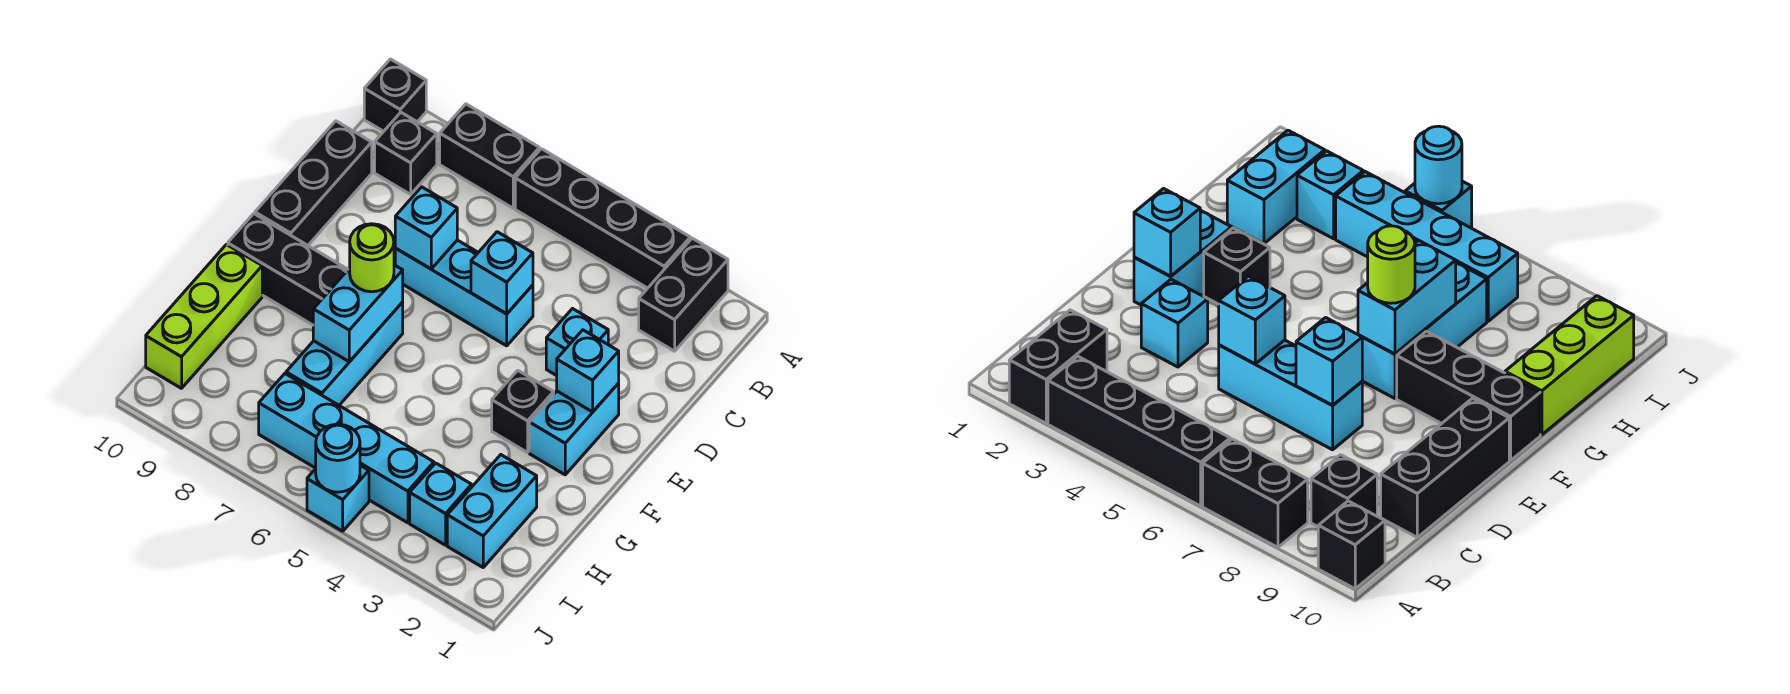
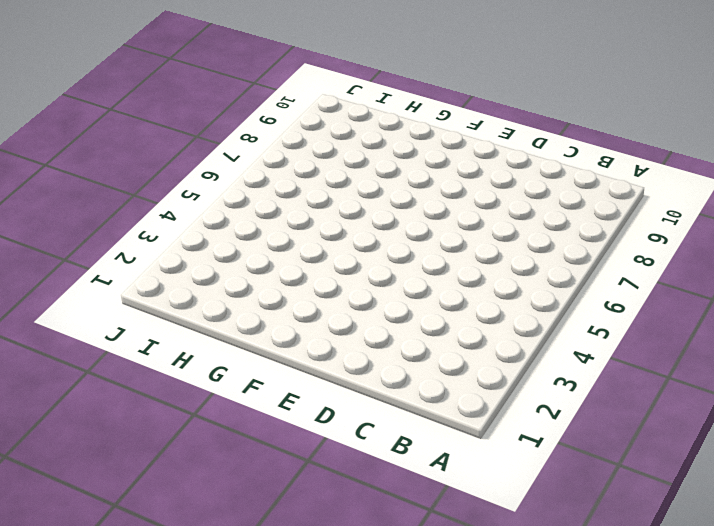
none -> black 1x2 brick [639,238,728,351]
none -> black 1x4 brick [515,149,690,288]
none -> black 1x2 brick [440,104,539,208]

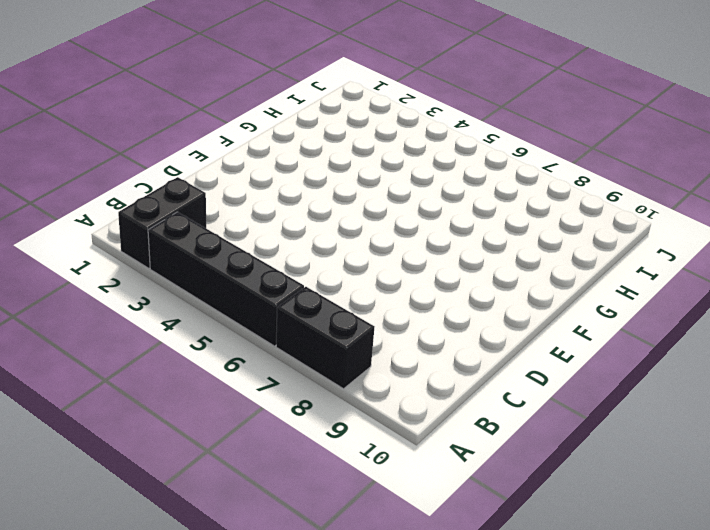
none -> black 1x1 brick [364,59,426,131]
none -> black 1x1 brick [375,112,437,194]
none -> black 1x3 brick [255,121,372,245]

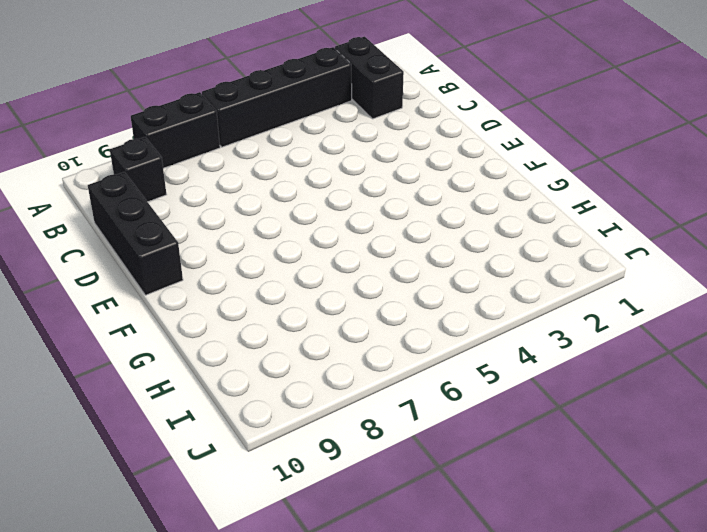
none -> black 1x1 brick [364,59,426,131]
none -> cyan 1x1 brick [546,309,608,376]
none -> cyan 1x3 brick [395,240,533,346]

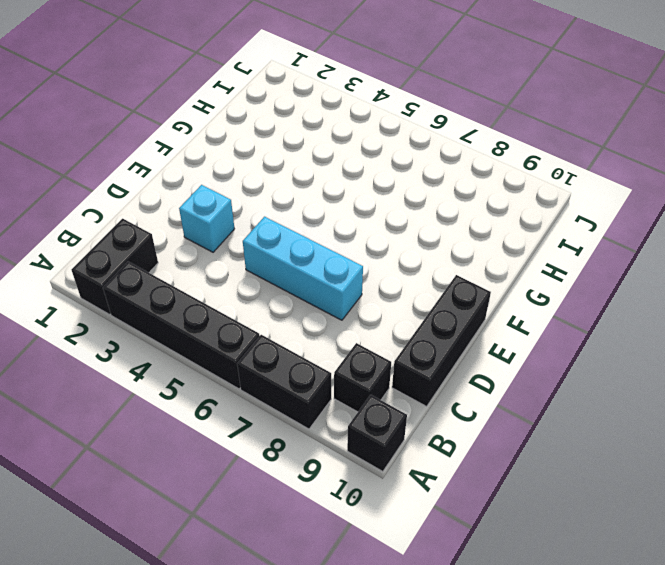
none -> cyan 1x2 brick [529,383,619,475]
none -> black 1x1 brick [492,371,554,452]
none -> cyan 1x3 brick [286,302,403,405]

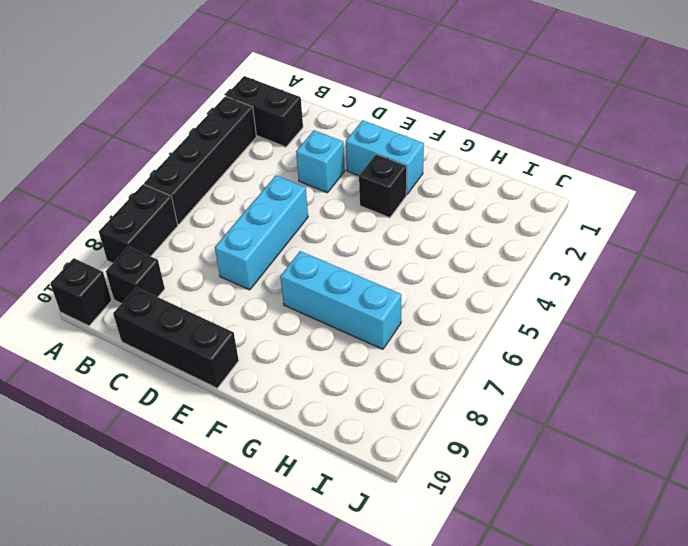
none -> black 1x3 brick [228,214,348,325]
none -> lime 1x3 brick [146,245,262,388]
none -> cyan 1x2 brick [447,455,537,567]

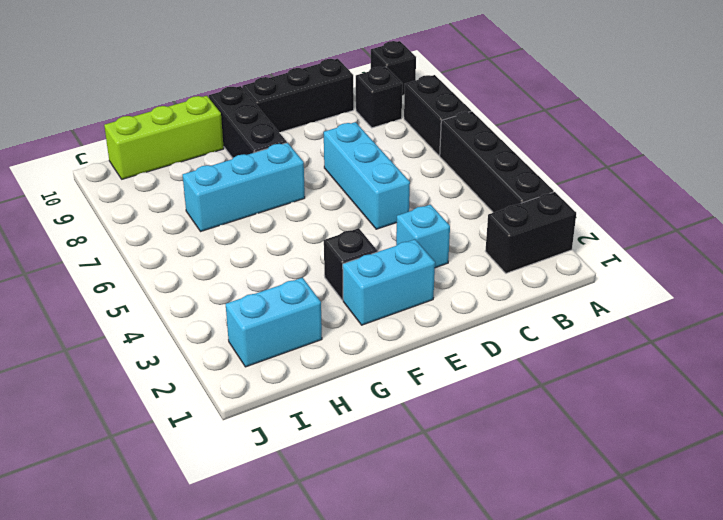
none -> cyan 1x1 brick [410,463,472,545]
none -> cyan 1x4 brick [259,374,434,523]
none -> cyan 1x1 brick [307,465,369,531]

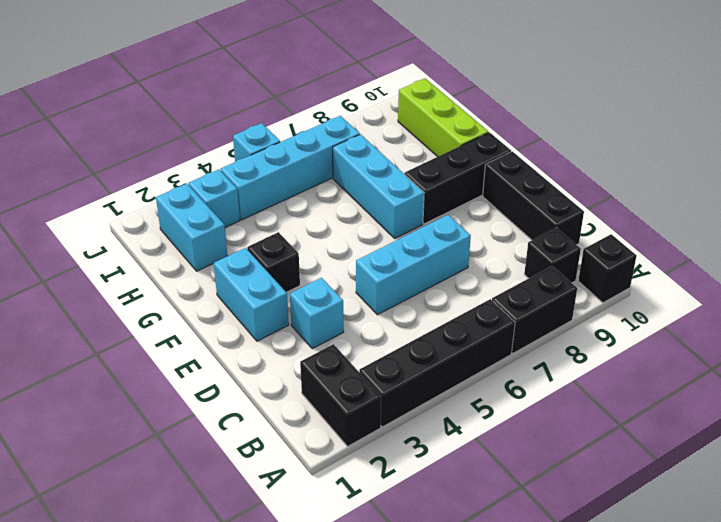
none -> cyan 1x1 brick [471,232,533,314]
none -> cyan 1x1 brick [395,187,457,269]
none -> cyan 1x1 brick [557,330,619,412]

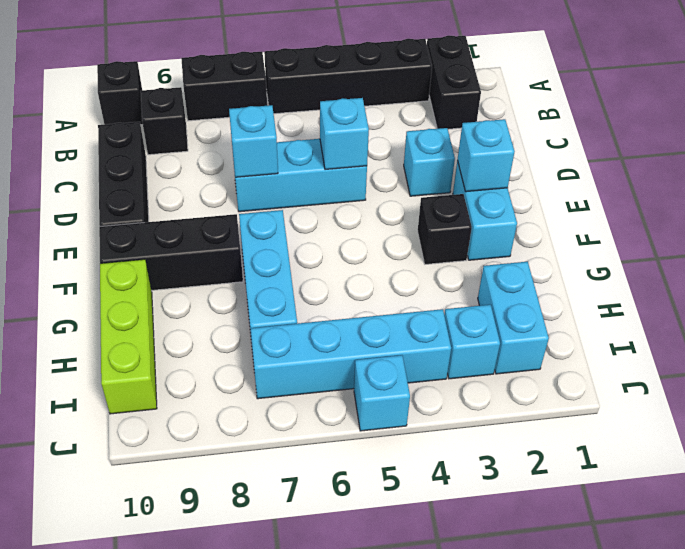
none -> cyan 1x2 brick [313,265,403,362]
none -> cyan 1x1 round brick [316,424,360,492]
none -> lime 1x1 round brick [350,224,394,292]

